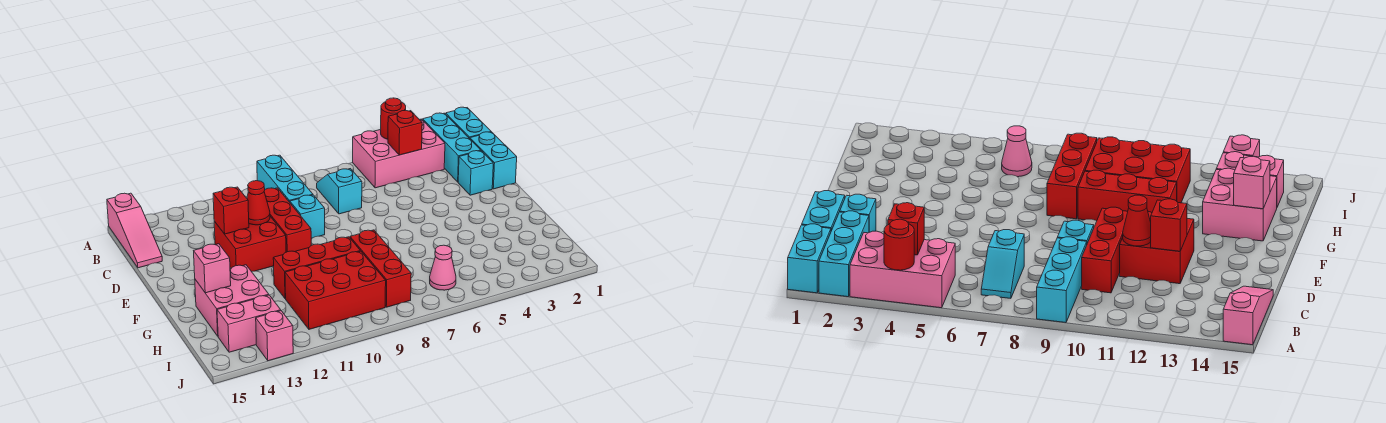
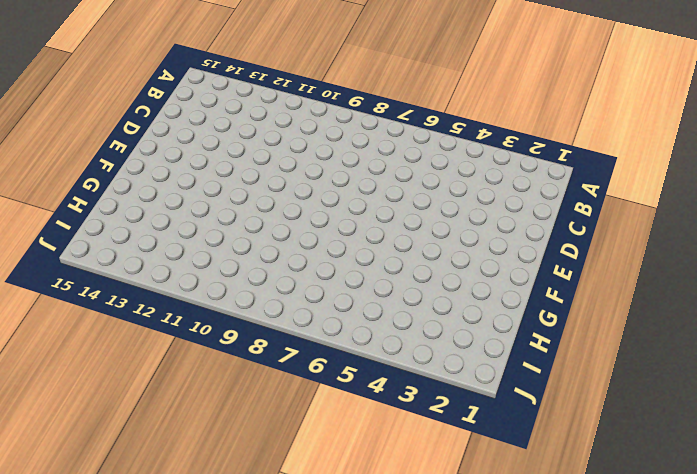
none -> cyan 1x2 brick [446,107,491,139]
none -> cyan 1x3 brick [423,113,481,182]
none -> pink 2x3 brick [353,119,445,188]

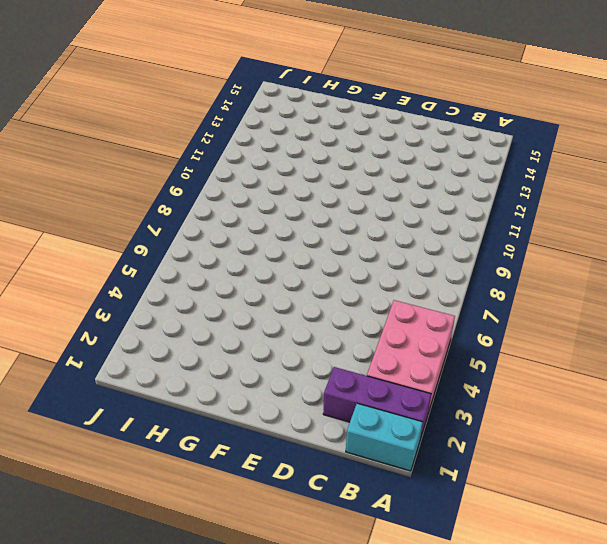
purple 1x3 brick [323,367,431,439] -> cyan 1x3 brick [423,113,481,182]
none -> cyan 1x3 brick [257,155,313,202]
none -> pink 1x3 slope [107,193,162,268]
none -> cyan 1x2 slope [317,169,362,214]

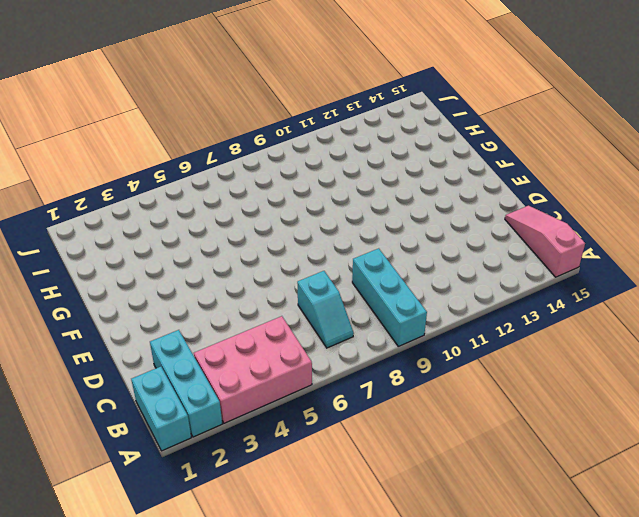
none -> cyan 1x2 brick [470,132,517,189]
none -> red 1x3 brick [264,188,311,252]
none -> cyan 1x1 brick [458,151,493,195]

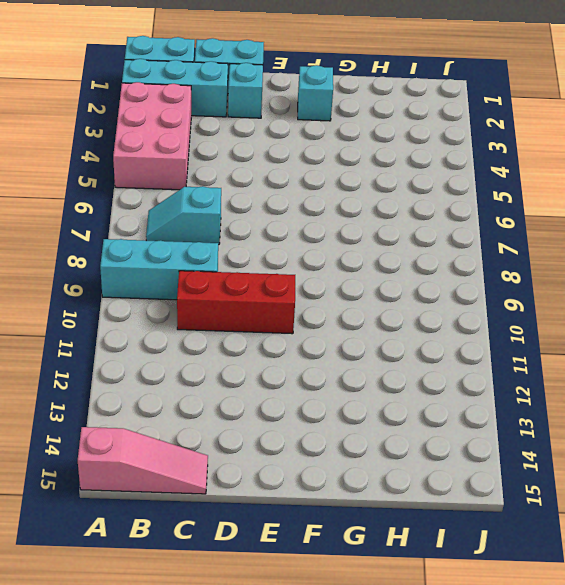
cyan 1x1 brick [298,65,333,121] -> cyan 1x1 brick moved to [290,195,325,238]
none -> red 2x2 brick [214,216,286,272]
none -> red 1x3 brick [350,230,411,307]
none -> red 1x3 brick [273,237,360,299]

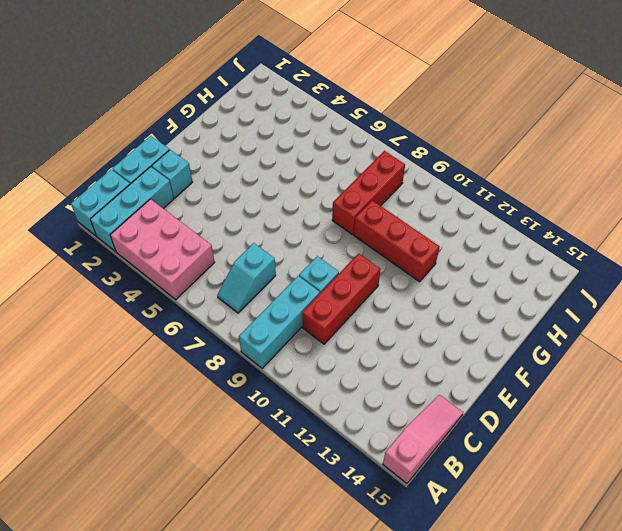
none -> red 2x2 brick [214,216,286,272]
none -> pink 2x2 brick [195,265,269,336]
none -> red 2x3 brick [285,251,386,329]

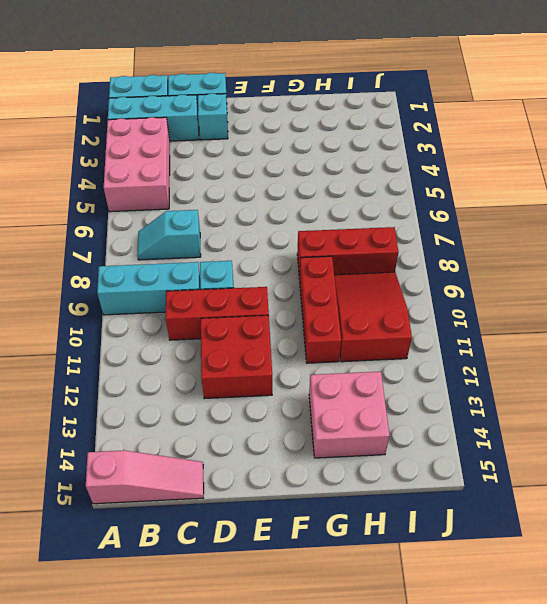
red 2x3 slope [334,272,412,362] -> red 2x3 brick [285,251,386,329]
none -> pink 1x1 cone [430,245,456,290]
none -> pink 1x2 brick [217,295,281,352]
none -> pink 1x1 brick [256,311,293,361]

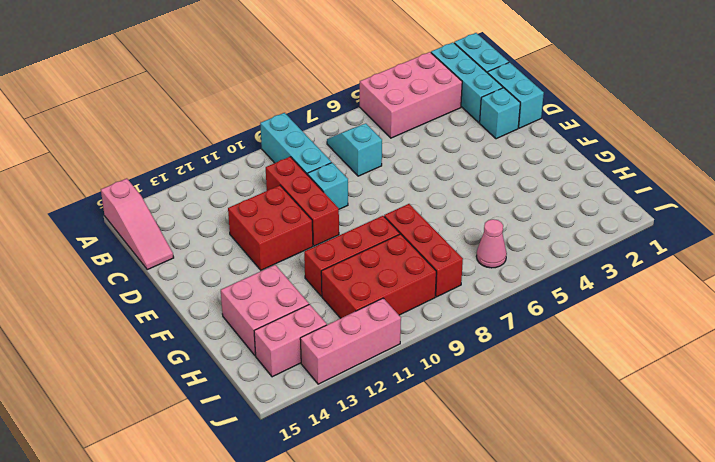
pink 1x3 brick [300,298,401,384] -> pink 1x1 brick [256,311,293,361]
none -> red 1x1 round brick [381,98,406,139]
none -> red 1x1 brick [388,110,422,155]
none -> red 1x1 cone [247,181,270,225]

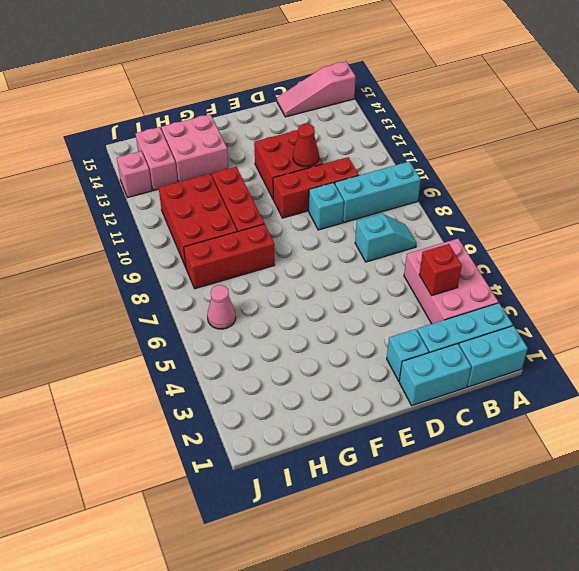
none -> red 1x1 round brick [381,98,406,139]
none -> red 1x1 brick [213,187,249,234]
none -> pink 1x1 brick [194,244,231,293]

